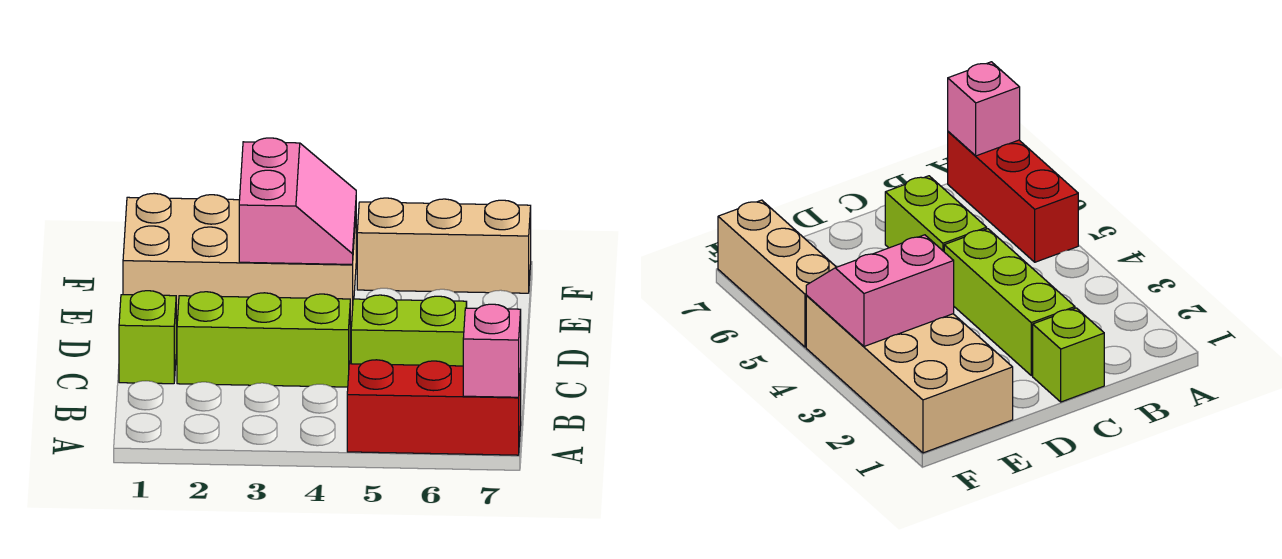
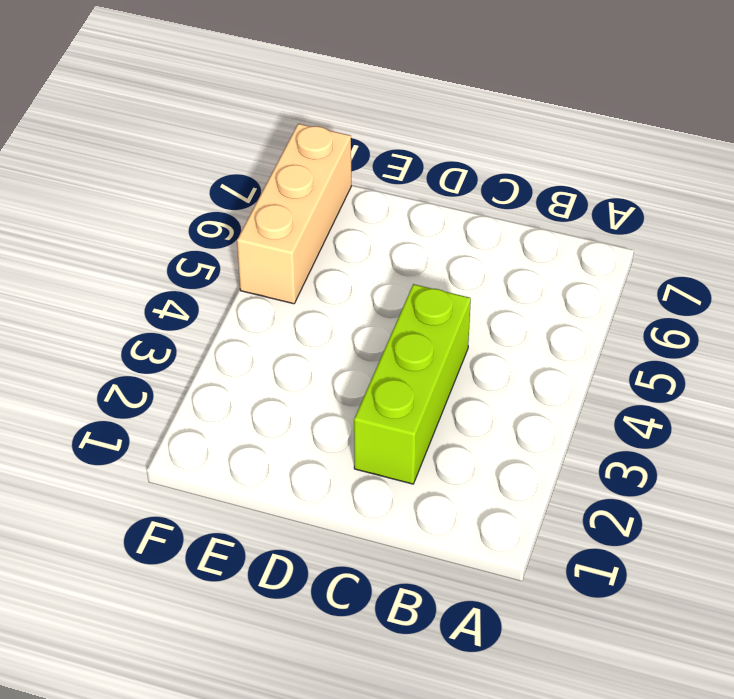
none -> red 1x3 brick [347,360,521,455]
none -> lime 1x1 brick [119,291,176,384]

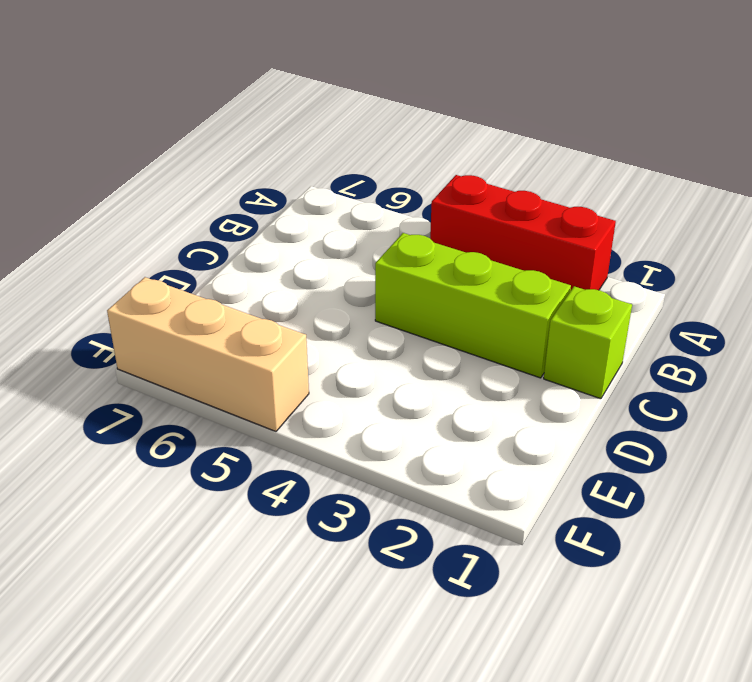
red 1x3 brick [430,175,616,291] -> red 1x3 brick moved to [347,360,521,455]
none -> lime 1x2 brick [351,295,467,366]
none -> tan 2x4 brick [123,193,356,322]

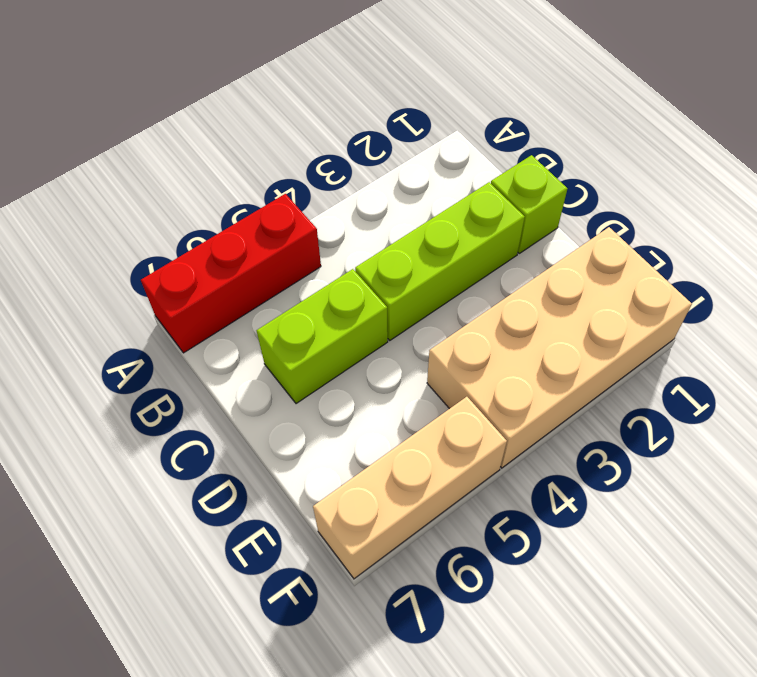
none -> pink 1x1 brick [463,304,521,397]
none -> pink 2x2 slope [239,138,356,264]

